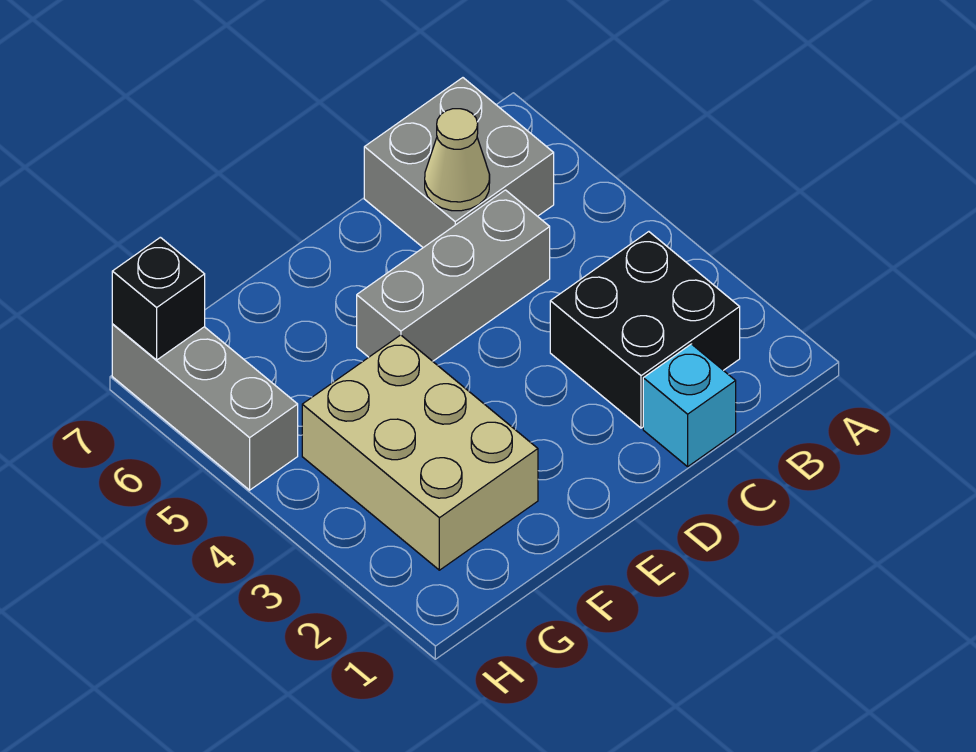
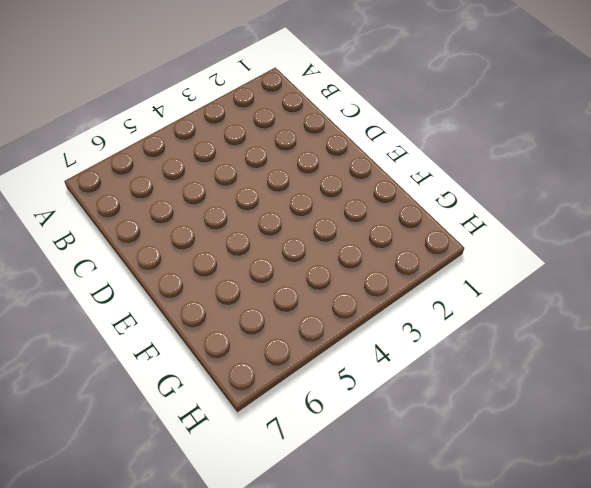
none -> black 2x2 brick [550,232,740,428]
none -> grey 2x2 brick [364,78,554,248]

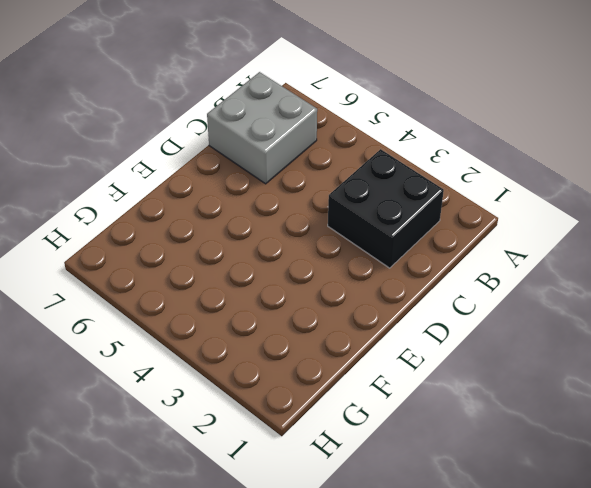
none -> cyan 1x1 brick [643,344,736,467]
none -> grey 1x3 brick [357,190,550,361]

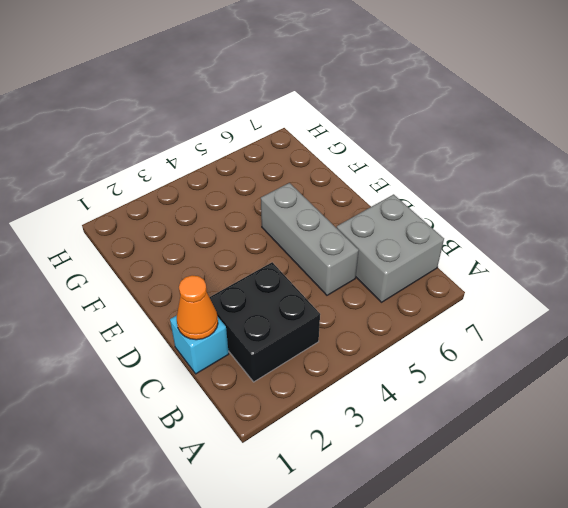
orange 1x1 cone [177,275,218,340] -> none
none -> tan 2x3 brick [302,335,538,570]
none -> grey 1x3 brick [112,324,298,490]

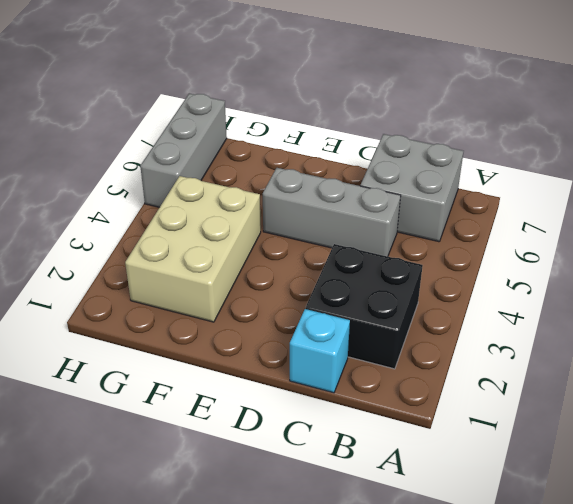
none -> tan 1x1 cone [425,109,490,211]
none -> black 1x1 brick [112,237,205,360]

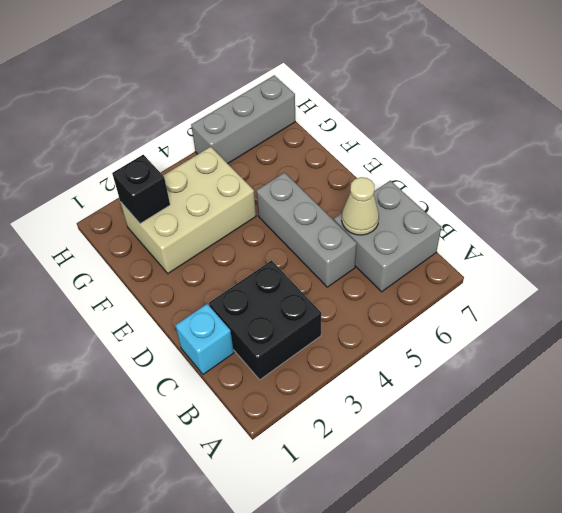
black 1x1 brick [112,155,170,224] -> black 1x1 brick moved to [112,237,205,360]

